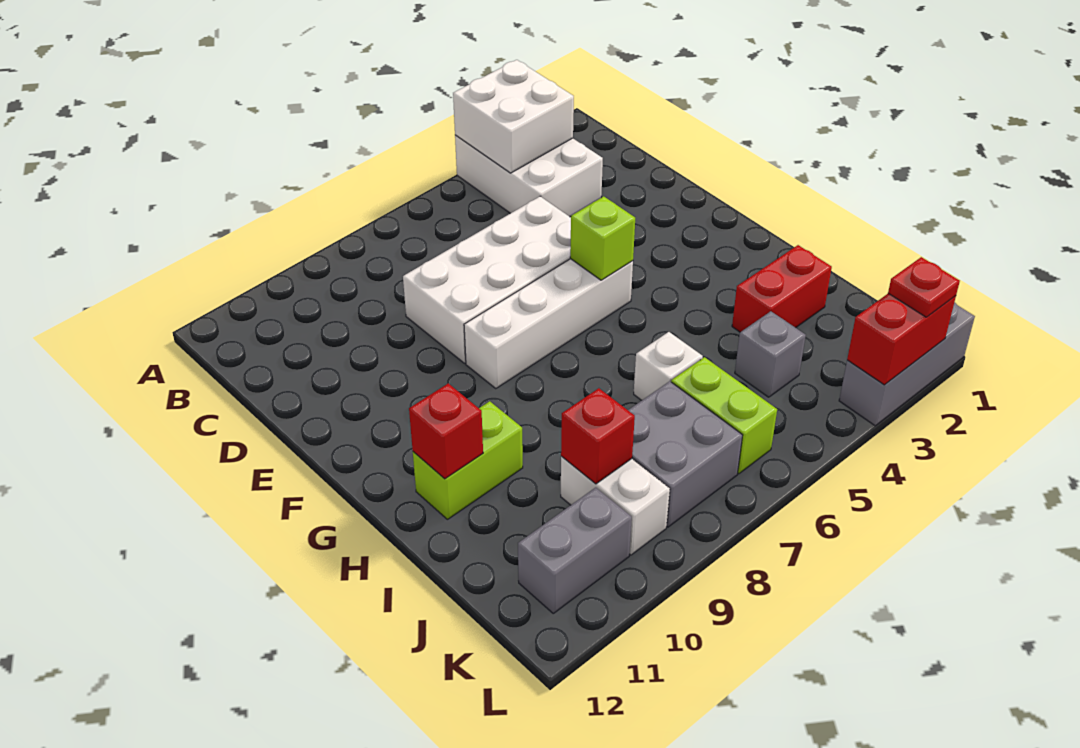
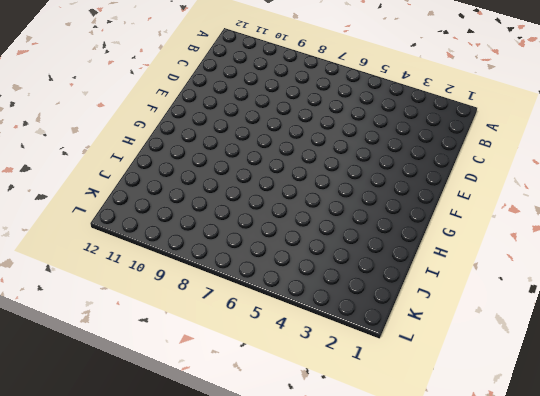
none -> white 2x3 brick [455,135,603,217]
none -> white 2x4 brick [403,196,571,363]
none -> white 1x4 brick [464,259,633,388]

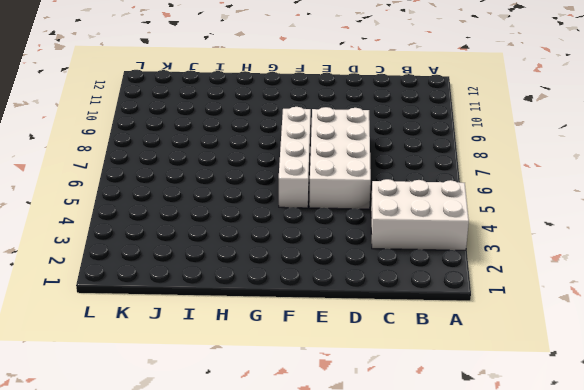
none -> lime 1x2 brick [413,401,523,519]
none -> red 1x2 brick [732,245,832,332]
none -> white 1x1 brick [634,332,703,400]

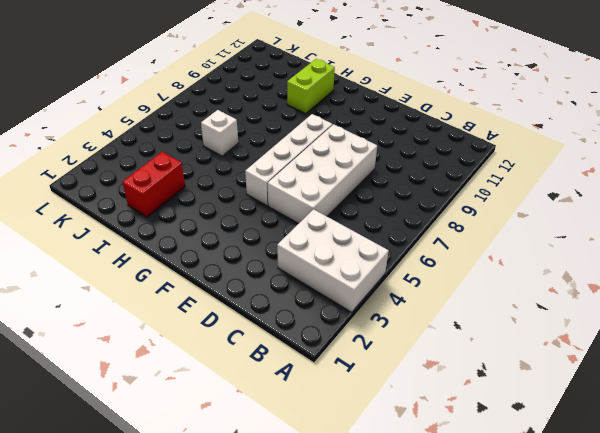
none -> grey 1x1 brick [735,311,806,397]
none -> lime 1x2 brick [671,357,777,474]
none -> grey 2x2 brick [628,381,743,527]

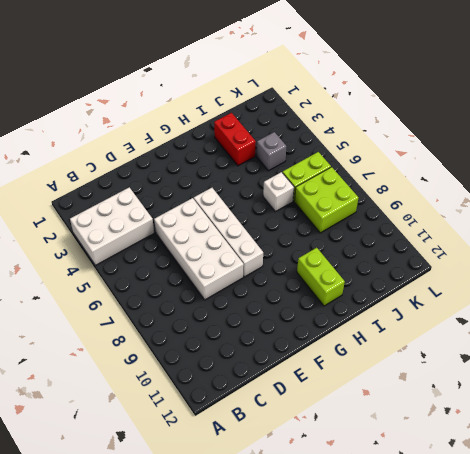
lime 2x2 brick [294,167,358,233] -> grey 2x2 brick [628,381,743,527]
none -> white 1x2 brick [561,456,670,555]
none -> grey 1x2 brick [518,488,632,613]
none -> grey 1x3 brick [839,302,975,426]

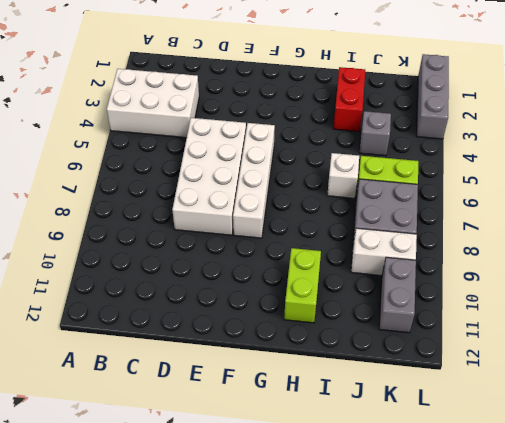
none -> white 2x2 brick [453,60,574,173]
none -> lime 1x1 brick [570,196,635,280]
none -> red 1x1 brick [409,383,483,479]

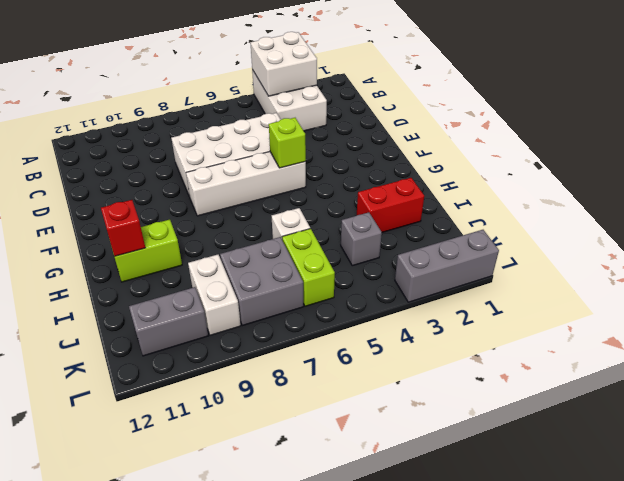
none -> red 1x1 brick [561,388,635,484]
none -> red 1x2 brick [847,294,956,385]
none -> red 1x1 plate [888,257,960,317]

